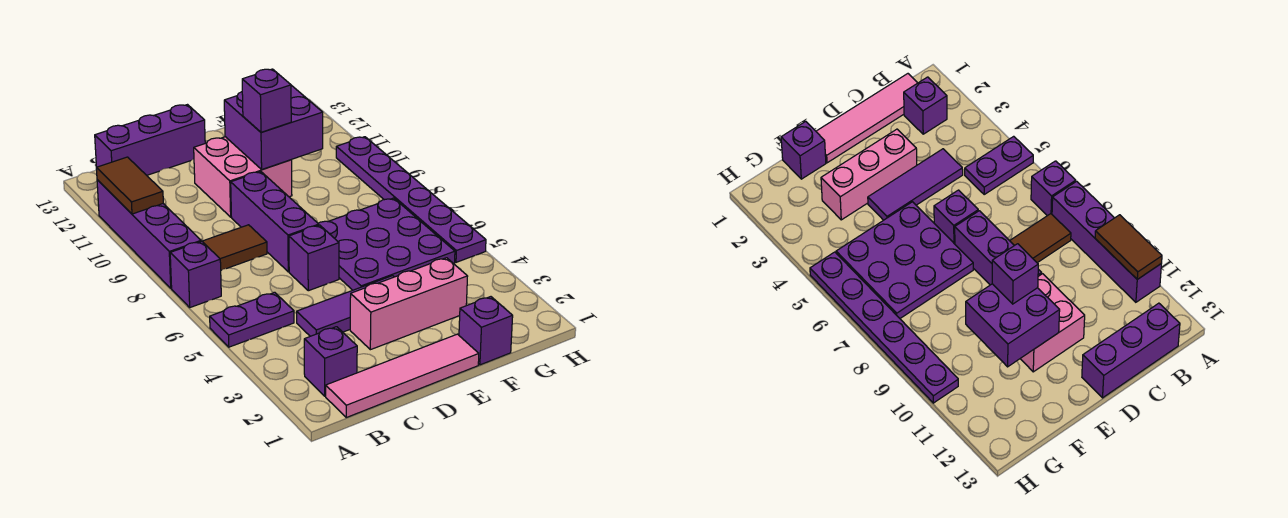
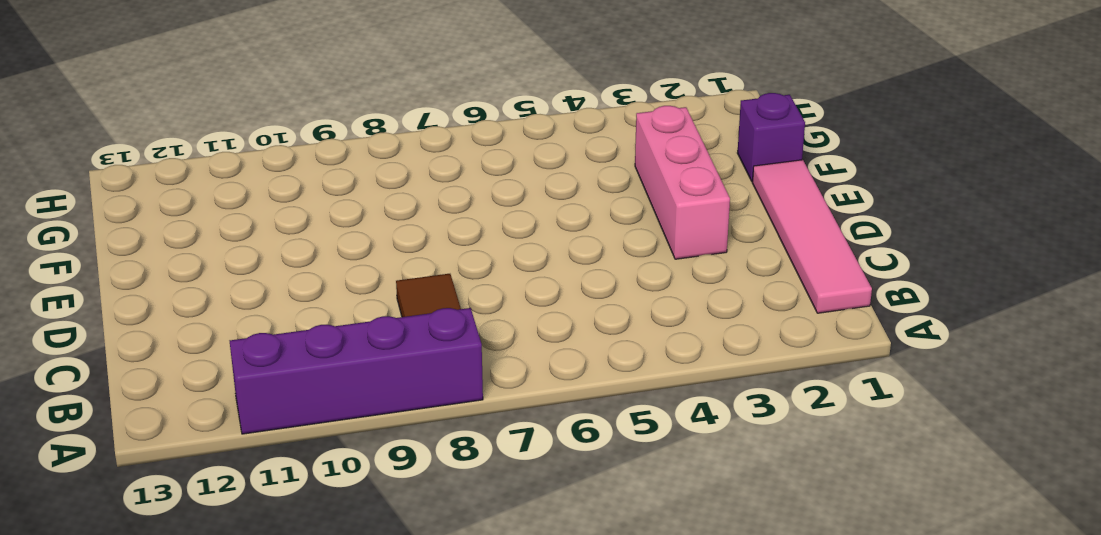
none -> purple 1x2 plate [210,292,294,347]
none -> purple 1x1 brick [170,241,221,307]
none -> purple 1x1 brick [304,327,357,396]

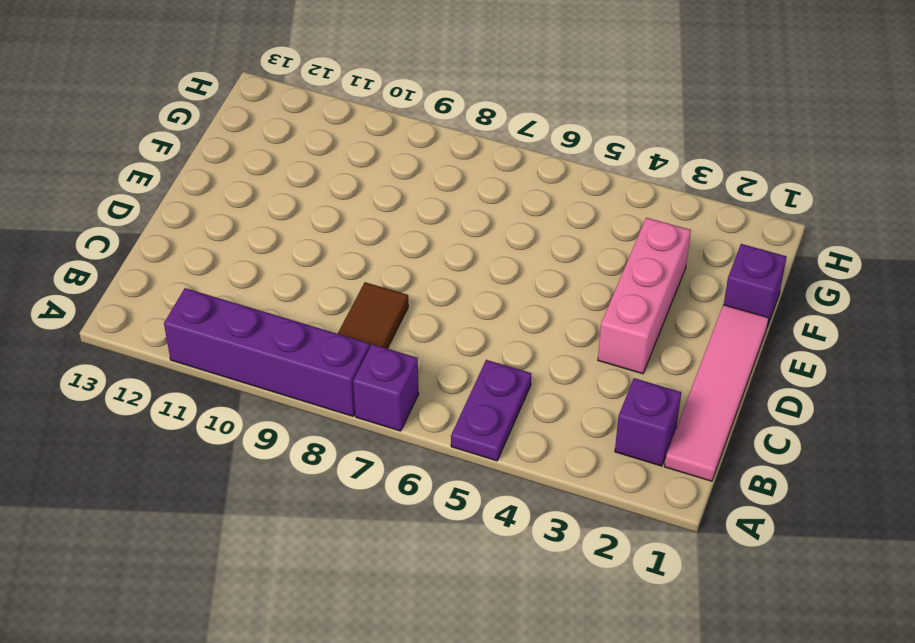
none -> purple 1x3 brick [95,105,205,175]
none -> purple 1x3 tile [297,276,394,336]
none -> purple 1x1 brick [289,225,339,291]

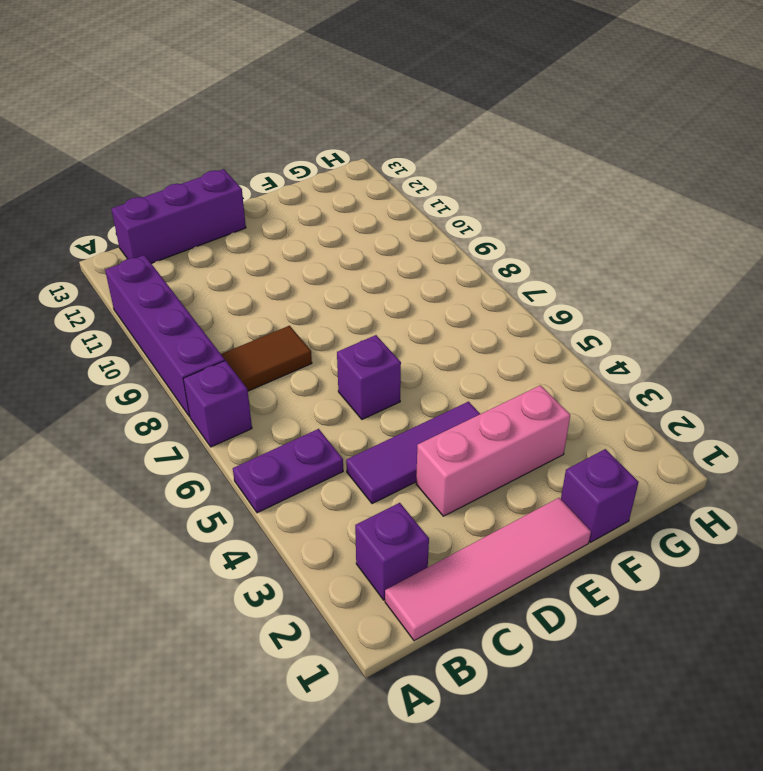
none -> purple 1x3 brick [231,172,319,272]
none -> pink 2x2 brick [194,137,292,217]
none -> purple 3x3 plate [318,198,455,290]

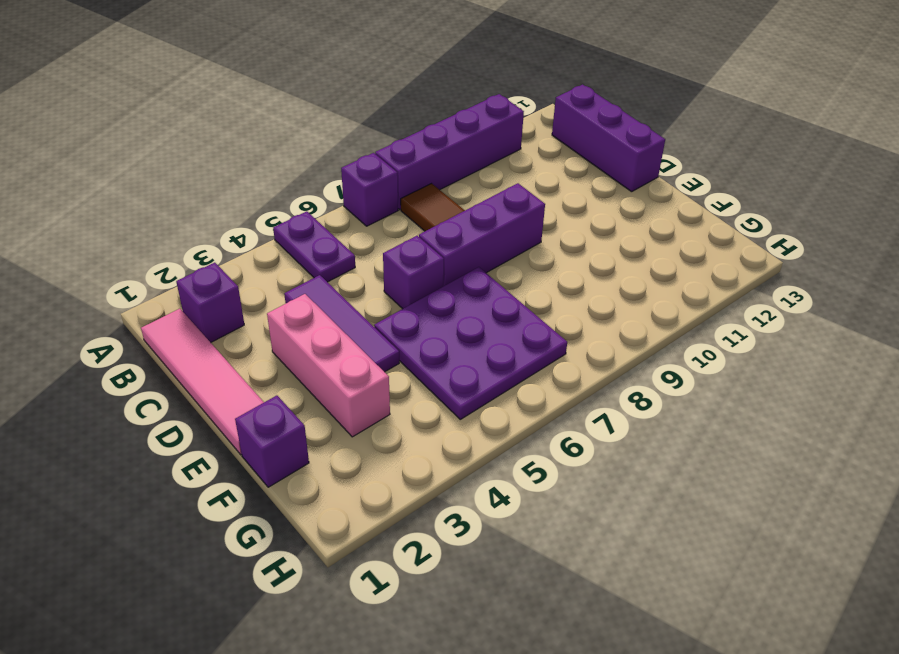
none -> pink 2x2 brick [194,137,292,217]
none -> purple 1x6 plate [336,137,486,262]
none -> brown 1x2 tile [96,157,163,214]

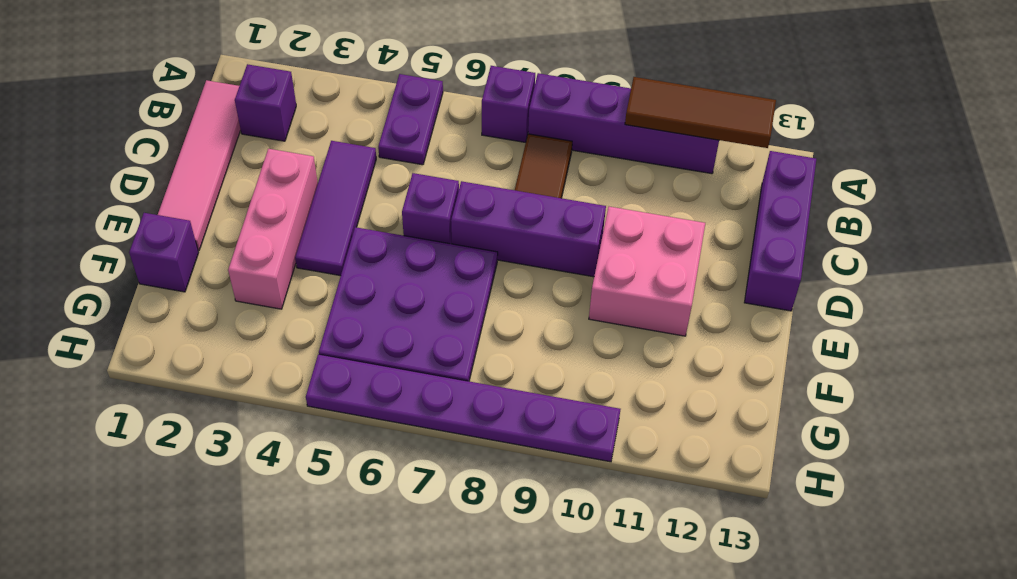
brown 1x3 tile [625,77,776,148] -> brown 1x2 tile [96,157,163,214]
none -> purple 2x2 brick [224,85,323,170]
none -> purple 1x1 brick [242,69,291,132]

